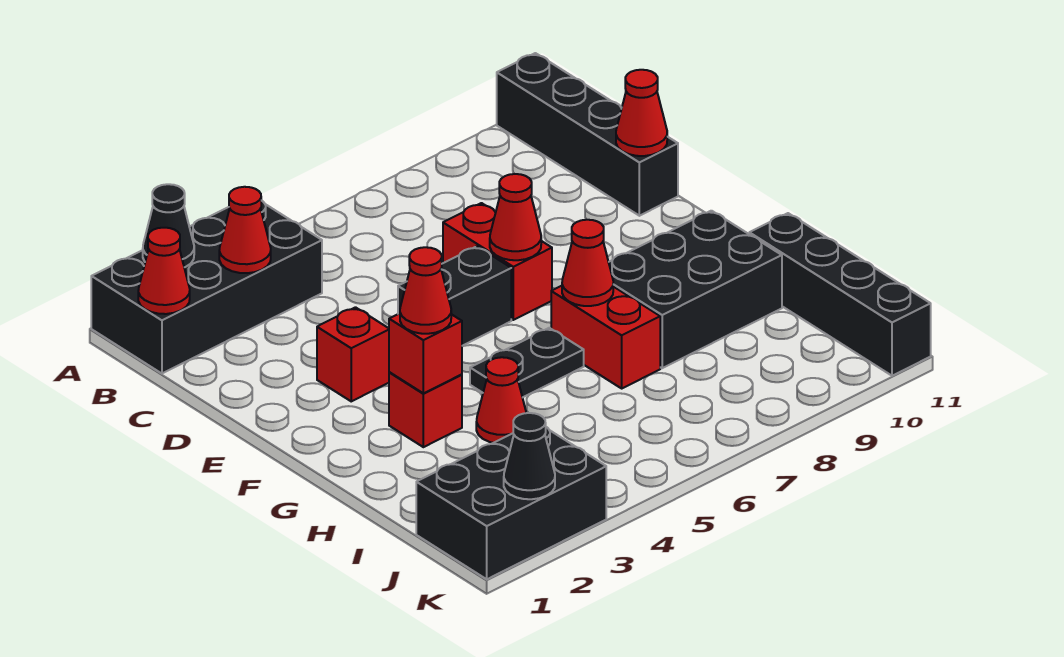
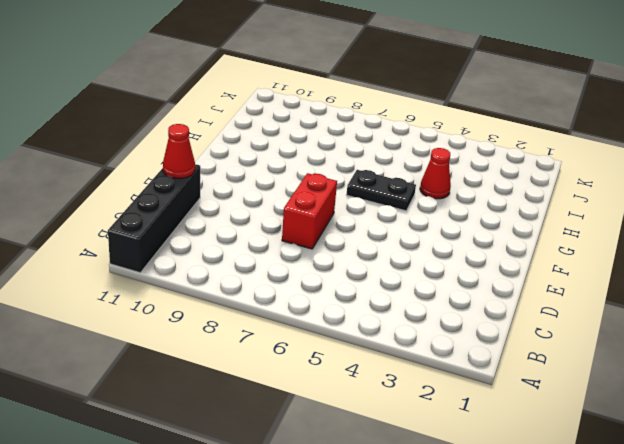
none -> black 2x4 brick [91,200,322,373]
none -> red 1x1 brick [317,307,389,401]
none -> black 1x2 brick [398,246,511,346]

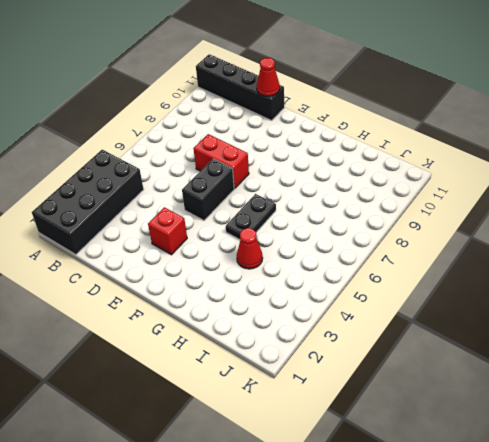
none -> red 1x1 brick [389,372,462,447]
none -> red 1x2 brick [551,286,660,388]
none -> black 2x3 brick [609,211,782,368]

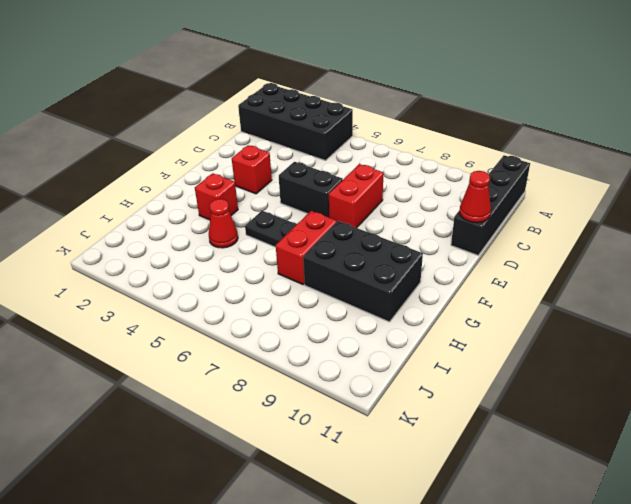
none -> black 1x4 brick [749,213,931,376]
none -> black 2x3 brick [416,427,606,579]
none -> black 1x1 cone [143,184,194,267]

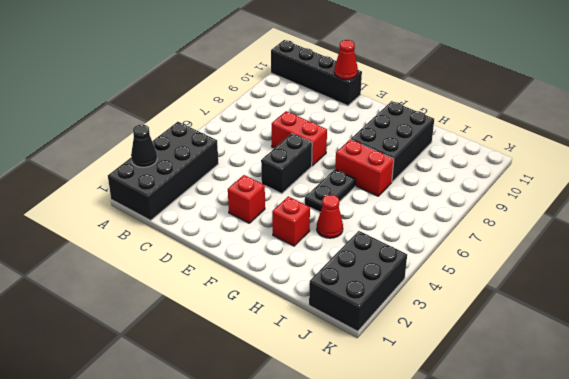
none -> black 1x4 brick [749,213,931,376]
none -> red 1x1 cone [138,228,190,314]
none -> red 1x1 cone [219,187,271,273]

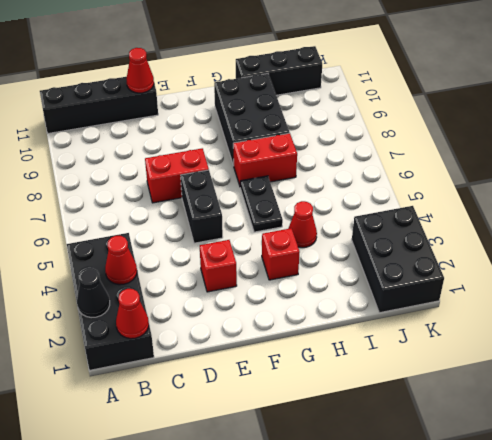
black 1x3 brick [236,46,322,95] -> black 1x4 brick [749,213,931,376]
none -> red 1x1 cone [490,174,541,260]
none -> red 1x1 brick [389,313,462,393]
none -> red 1x1 cone [562,220,613,306]

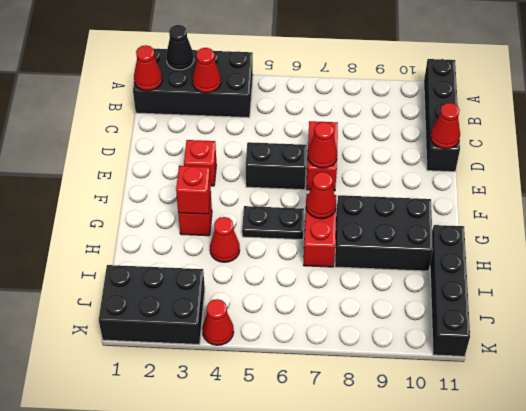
red 1x1 cone [202,299,234,345] -> red 1x1 cone moved to [400,247,451,334]
none -> black 1x1 cone [504,413,555,499]

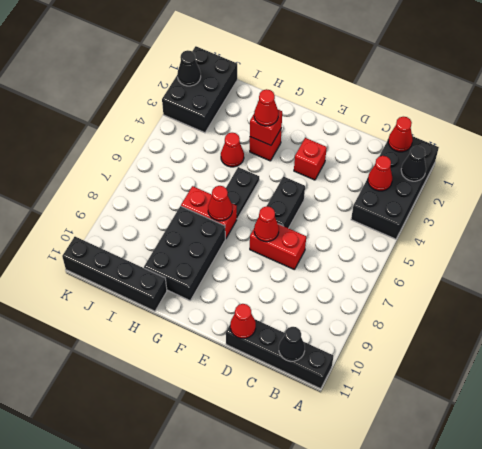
black 1x1 cone [279,327,305,361] -> none

